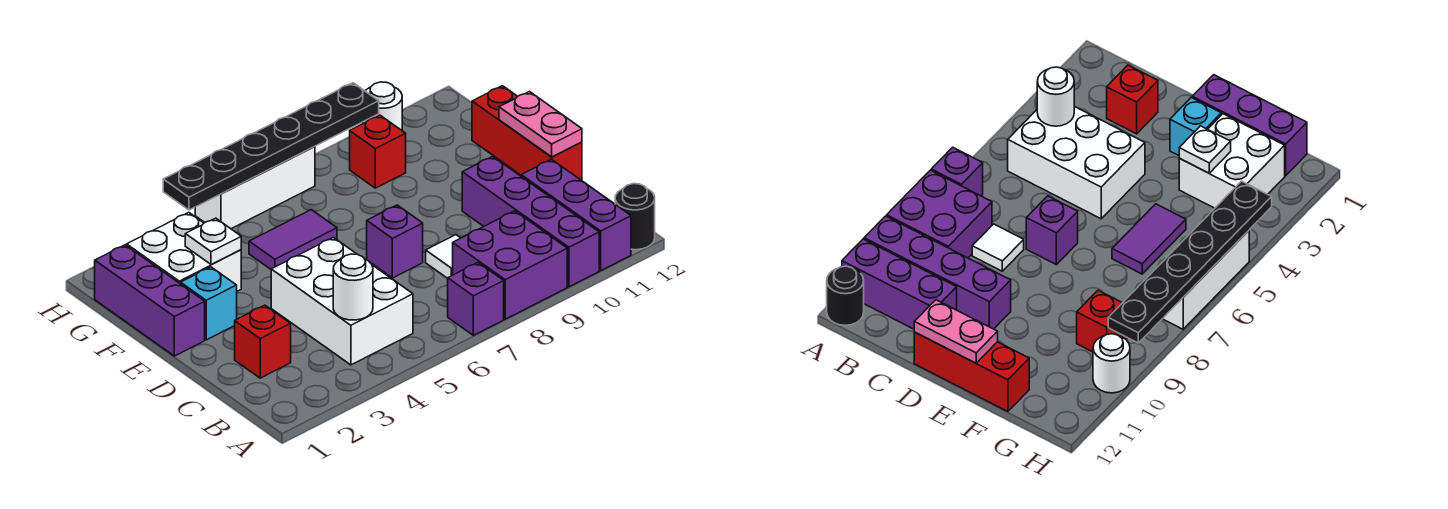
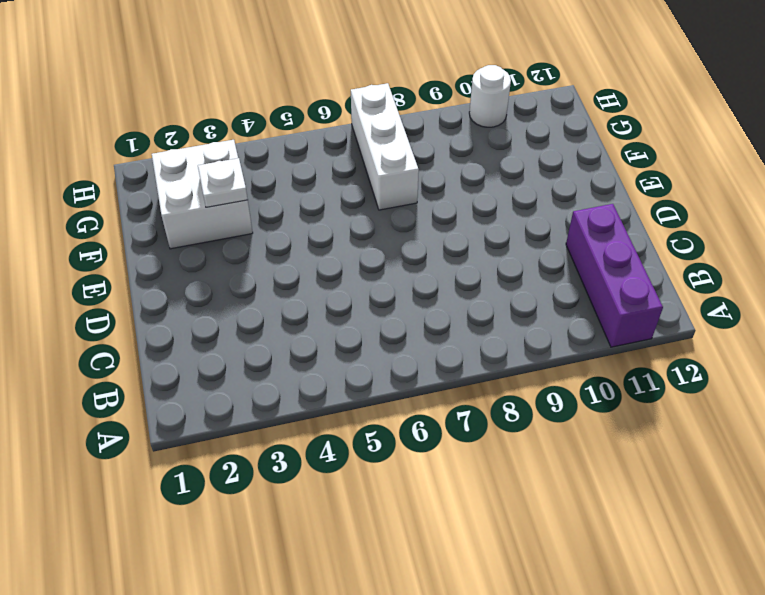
white 1x3 brick [351,83,419,210] -> white 1x3 brick turned to [195,147,315,229]
none -> purple 1x1 brick [448,263,504,335]
none -> purple 2x2 brick [453,211,567,319]
none -> purple 1x4 brick [462,156,599,287]

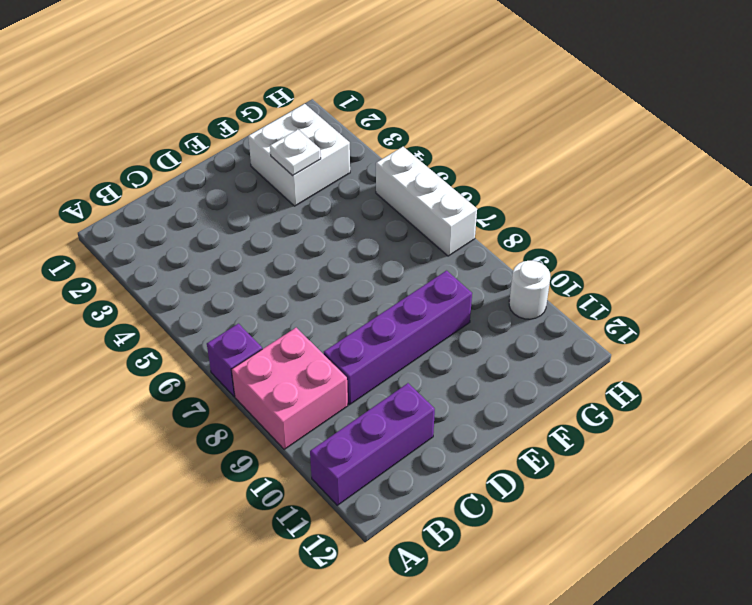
pink 2x2 brick [231,328,348,450] -> purple 2x2 brick [453,211,567,319]
purple 1x4 brick [324,271,472,405] -> purple 1x4 brick moved to [462,156,599,287]
none -> black 1x1 round brick [615,184,655,250]
none -> white 2x3 brick [271,237,413,365]
none -> red 1x1 brick [235,305,291,378]

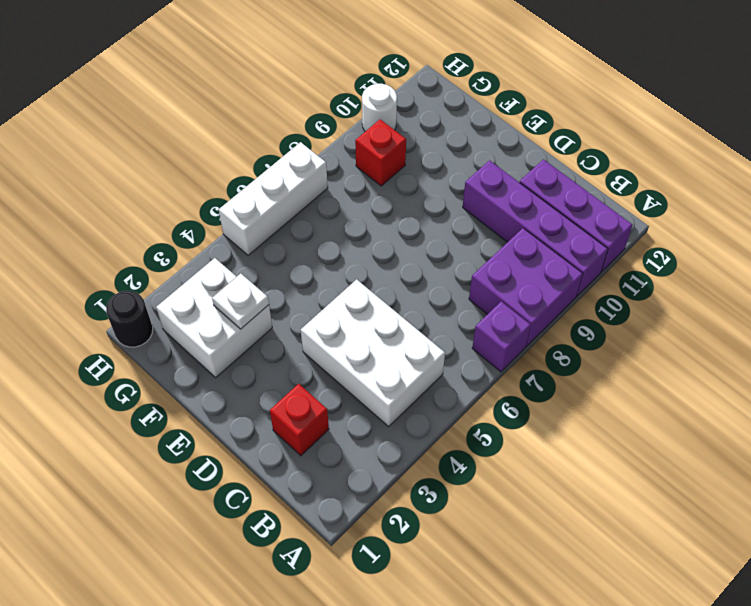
black 1x1 round brick [106,291,153,347] -> black 1x1 round brick moved to [615,184,655,250]
none -> white 1x1 tile [426,235,460,278]
none -> purple 1x1 brick [367,205,423,278]
none -> red 1x3 brick [472,86,582,181]

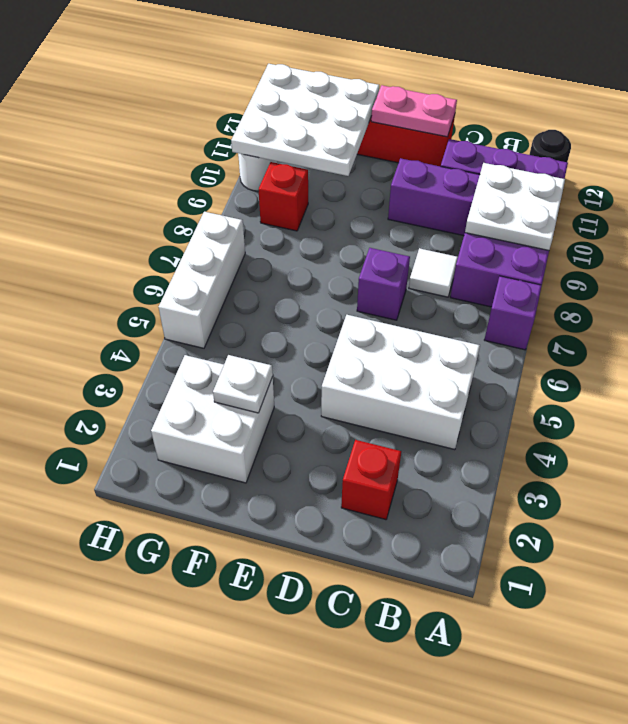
white 2x2 plate [465,163,565,250] -> none
white 3x3 plate [231,64,379,176] -> none
none -> purple 1x3 brick [95,245,205,356]
none -> cyan 1x1 brick [181,267,237,340]
none -> purple 1x2 tile [249,210,337,269]

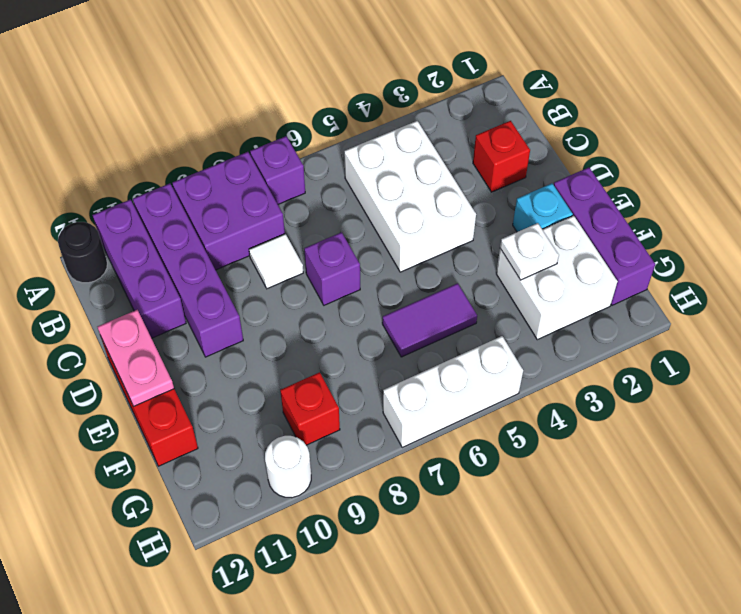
none -> white 1x1 round brick [333,254,373,320]
none -> black 1x6 plate [163,83,379,210]

